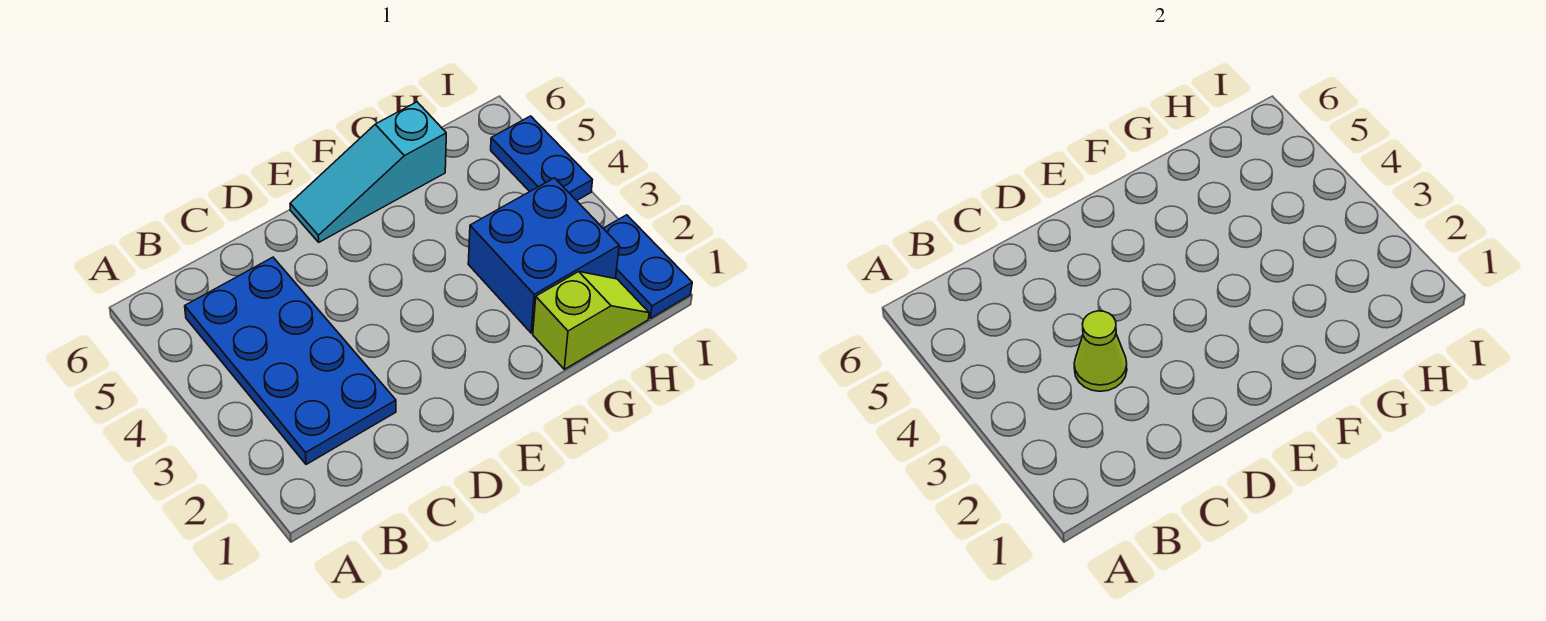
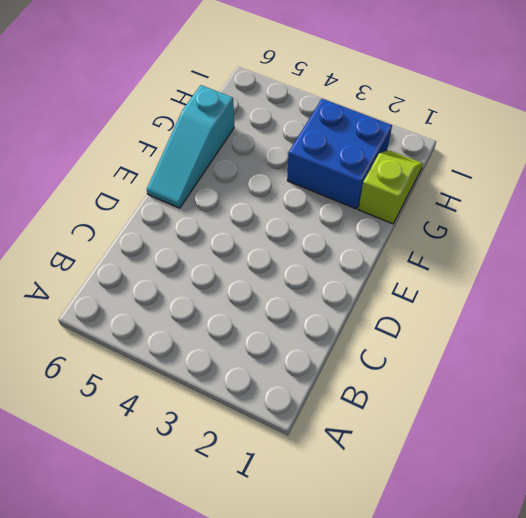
none -> blue 2x4 plate [185,257,396,465]
none -> blue 1x2 plate [603,215,692,318]

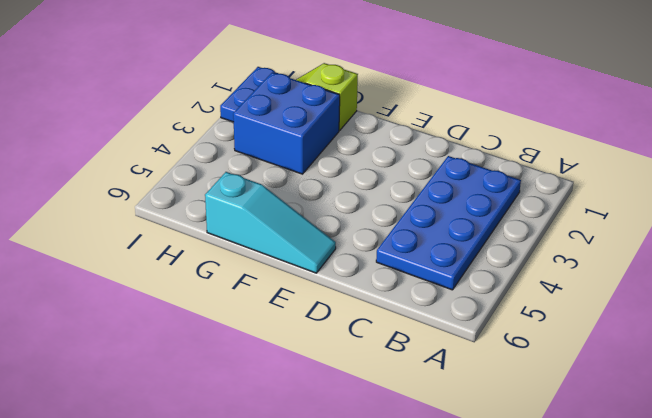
none -> blue 1x2 plate [491,116,592,201]
none -> lime 1x1 cone [1074,311,1127,391]

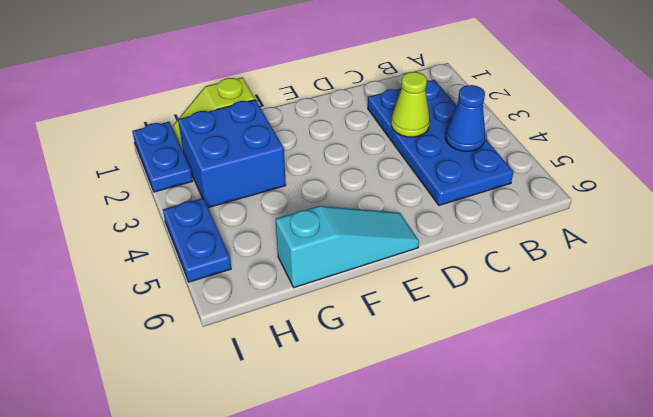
blue 1x1 cone [446,85,485,151] -> none

